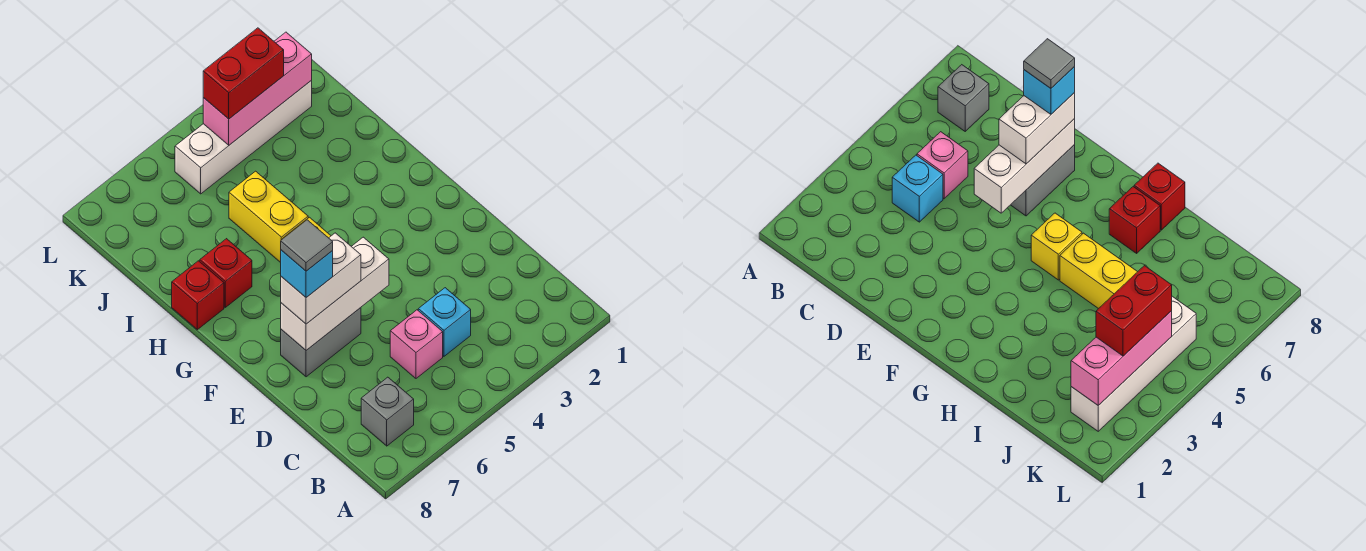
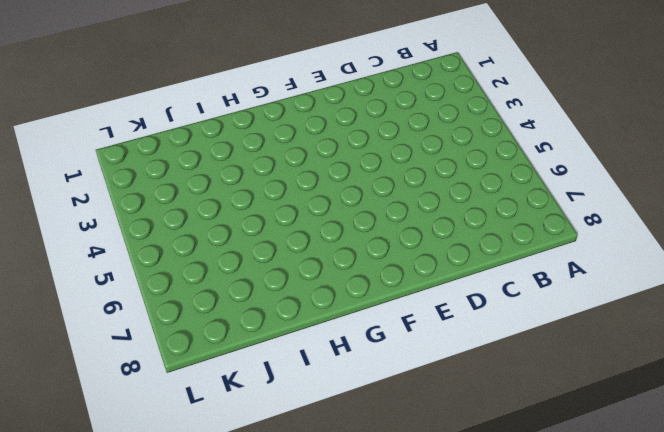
none -> grey 1x1 brick [361,377,414,446]
none -> cyan 1x1 brick [418,288,471,356]
none -> pink 1x1 brick [390,310,443,378]

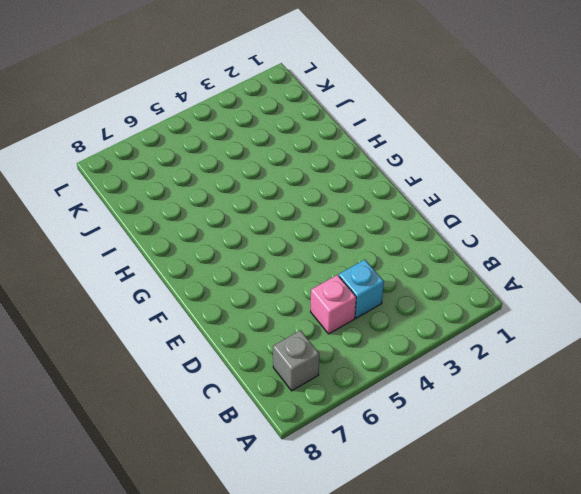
none -> grey 1x2 brick [281,308,361,377]
none -> yellow 1x1 brick [1031,213,1082,280]
none -> yellow 1x2 brick [229,171,308,263]

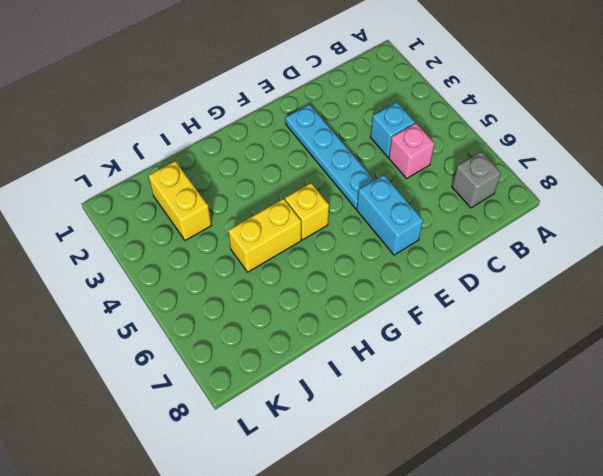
cyan 1x4 plate [285,104,374,208] -> none
cyan 1x2 brick [357,175,423,255] -> grey 1x2 brick [281,308,361,377]
yellow 1x2 brick [148,161,211,241] -> none
none -> red 1x1 brick [200,239,252,307]
none -> red 1x1 brick [172,261,224,330]
none -> white 1x4 brick [175,80,312,194]

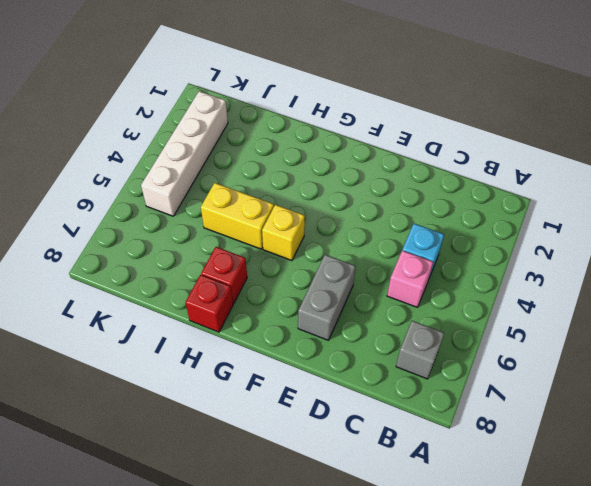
none -> white 1x3 brick [281,237,389,350]
none -> pink 1x3 brick [203,32,312,145]
none -> white 1x2 brick [281,233,361,324]

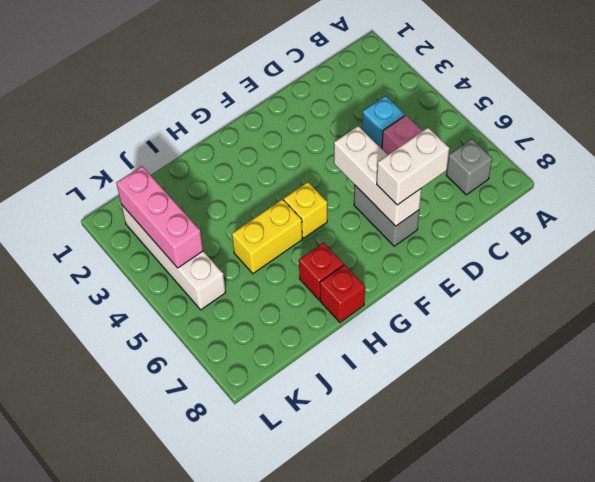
white 1x2 brick [377,128,449,205] -> white 1x2 brick turned to [281,233,361,324]
none -> red 1x2 brick [203,28,284,119]
none -> cyan 1x1 brick [281,250,333,297]
none -> grey 1x1 tile [281,220,333,271]

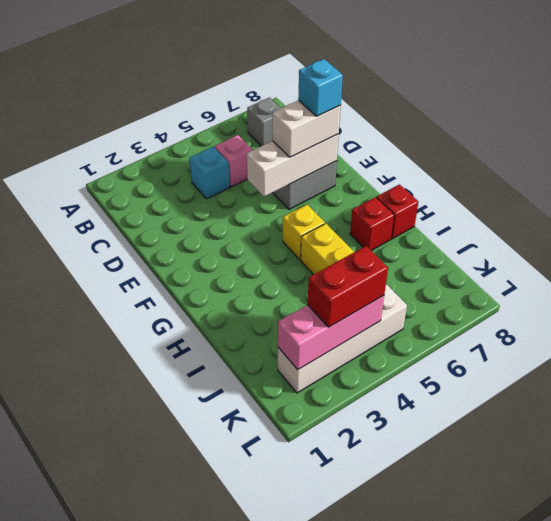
none -> grey 1x1 tile [281,220,333,271]

